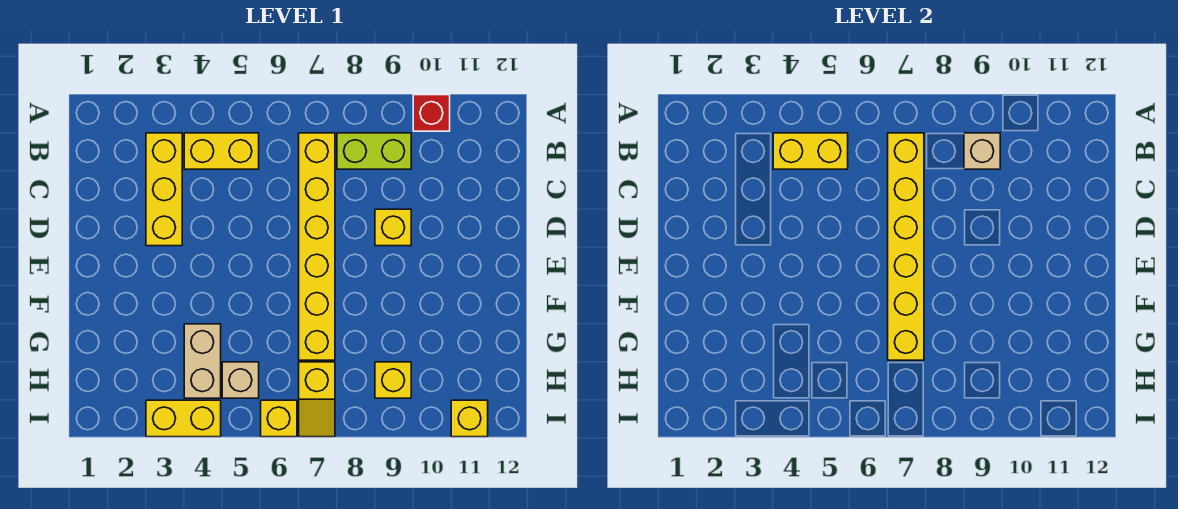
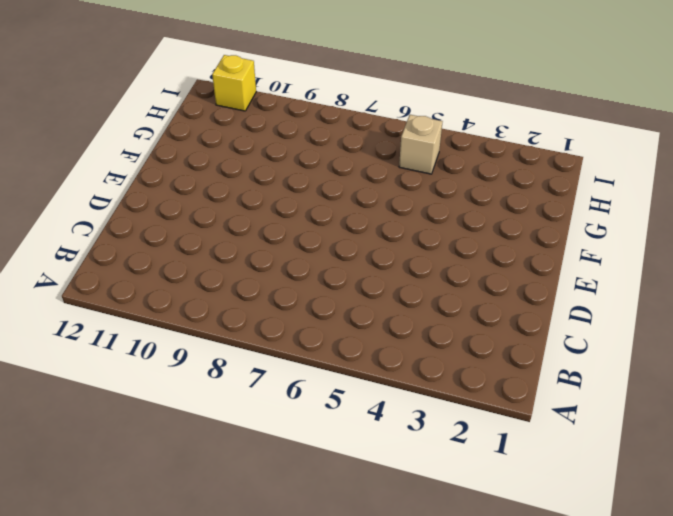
none -> red 1x1 brick [413,95,450,131]
none -> yellow 1x3 brick [146,133,182,246]
none -> yellow 1x2 brick [184,133,259,169]

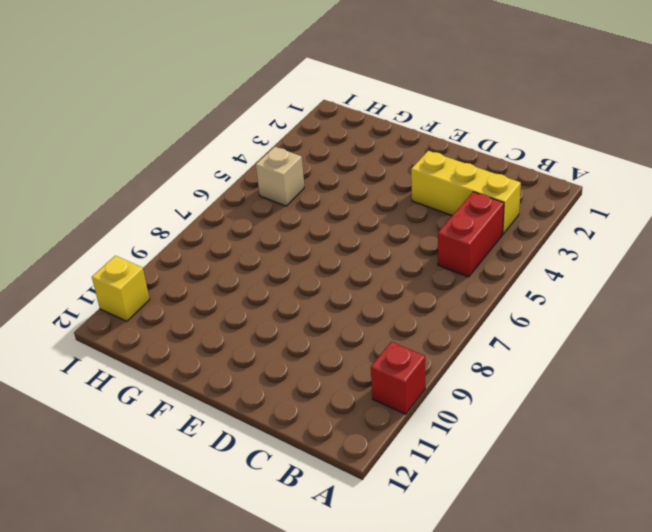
red 1x2 brick [438,192,504,277] -> yellow 1x2 brick [184,133,259,169]
none -> yellow 1x6 brick [299,133,335,360]
none -> lime 1x2 brick [337,133,411,169]
none -> yellow 1x1 brick [375,209,411,246]

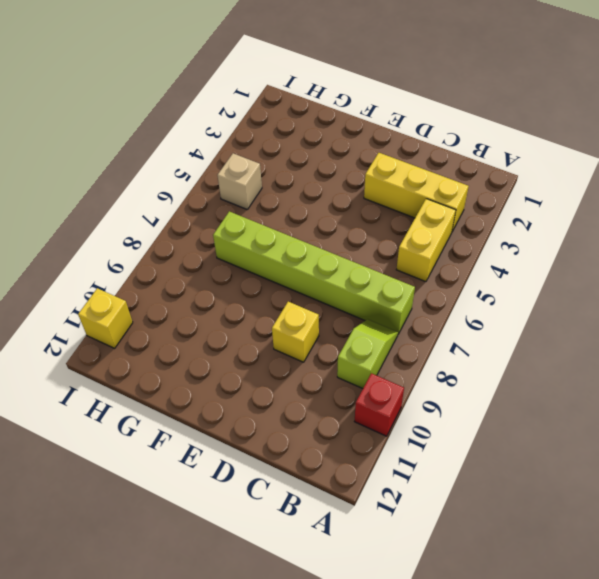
lime 1x6 brick [213,211,415,334] -> yellow 1x6 brick [299,133,335,360]
lime 1x2 slope [337,319,398,389] -> lime 1x2 brick [337,133,411,169]
none -> tan 1x2 brick [184,324,221,398]
none -> yellow 1x2 slope [299,362,335,437]
none -> yellow 1x1 brick [375,362,411,398]

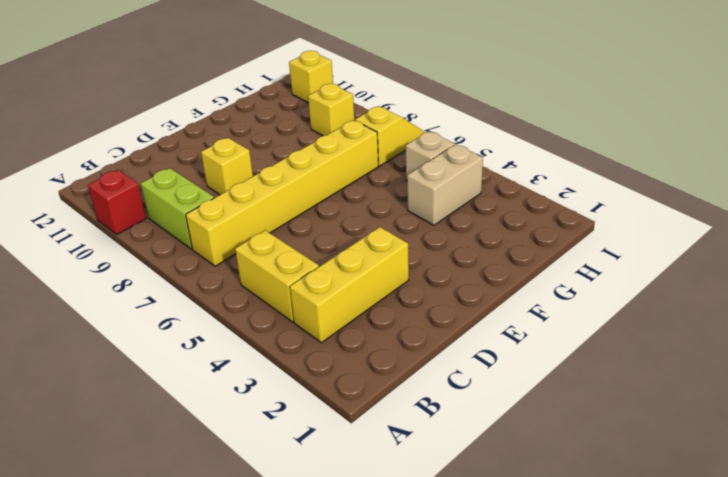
none -> yellow 1x2 brick [146,400,221,437]
none -> yellow 1x1 brick [261,400,297,437]
none -> yellow 1x2 brick [773,133,848,169]

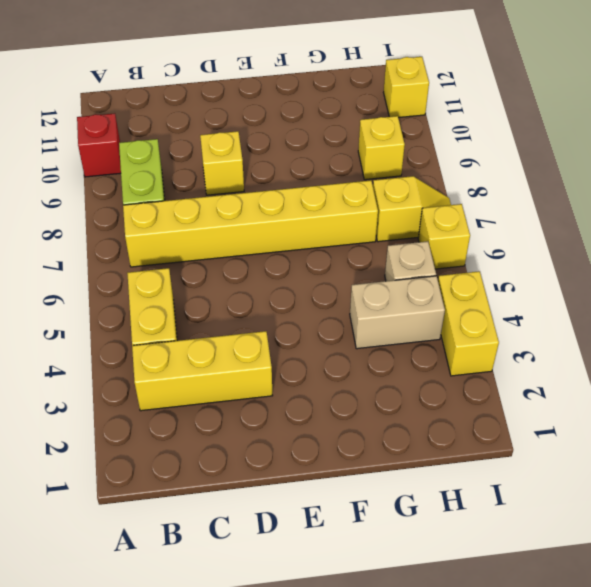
none -> yellow 1x2 brick [773,133,848,169]
none -> yellow 1x6 brick [888,133,924,360]
none -> tan 1x1 brick [964,133,1000,169]

